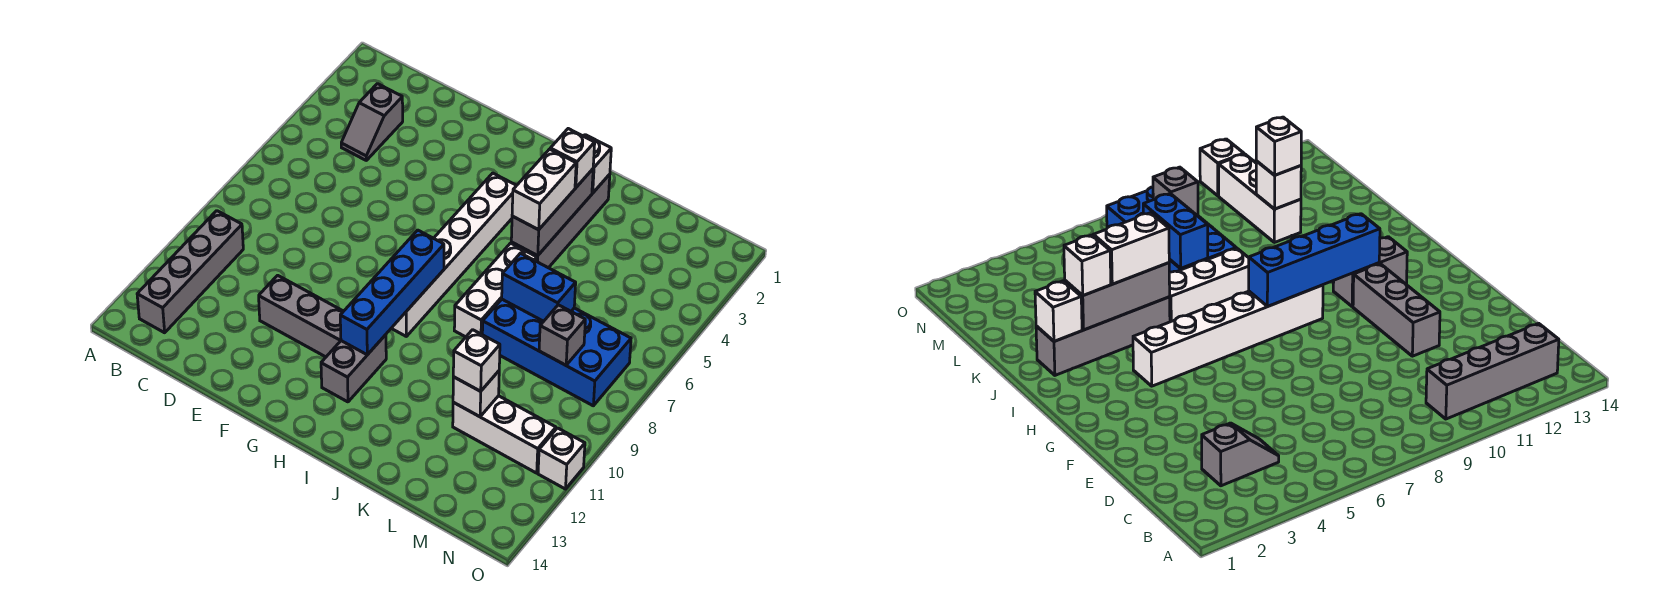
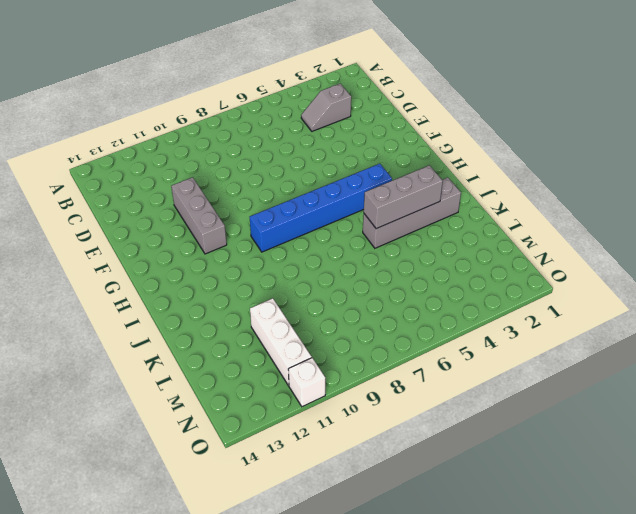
blue 1x6 brick [250,163,392,252] -> white 1x6 brick [391,173,517,336]
none -> grey 1x4 brick [137,211,243,333]
none -> grey 1x2 brick [321,335,386,402]
none -> white 1x3 brick [454,243,537,337]

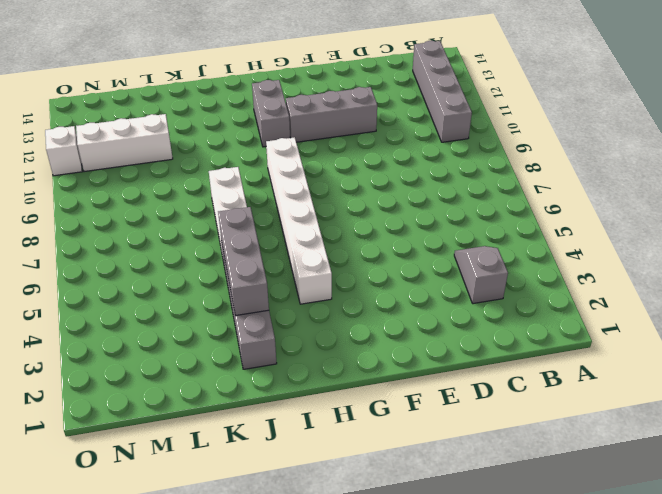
none -> blue 2x4 brick [482,299,631,406]
none -> blue 1x4 brick [340,230,444,355]
none -> white 1x1 brick [584,135,611,193]

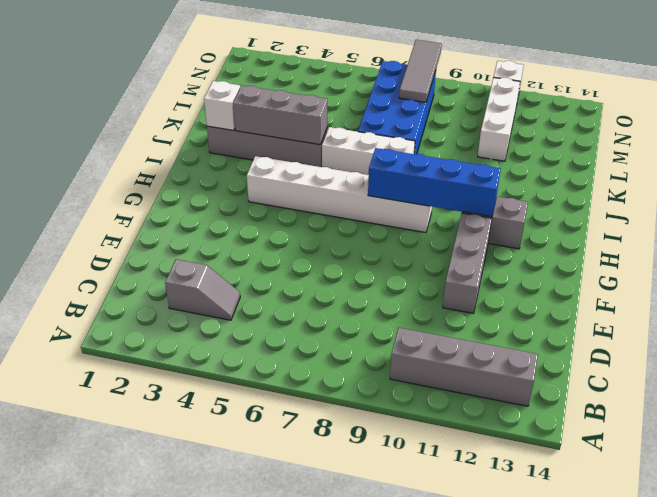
grey 1x3 tile [399,40,442,102] -> grey 1x1 brick [539,305,585,365]
none -> blue 1x2 brick [502,253,576,321]
none -> white 1x1 brick [453,371,499,417]
none -> white 1x1 brick [550,129,595,188]

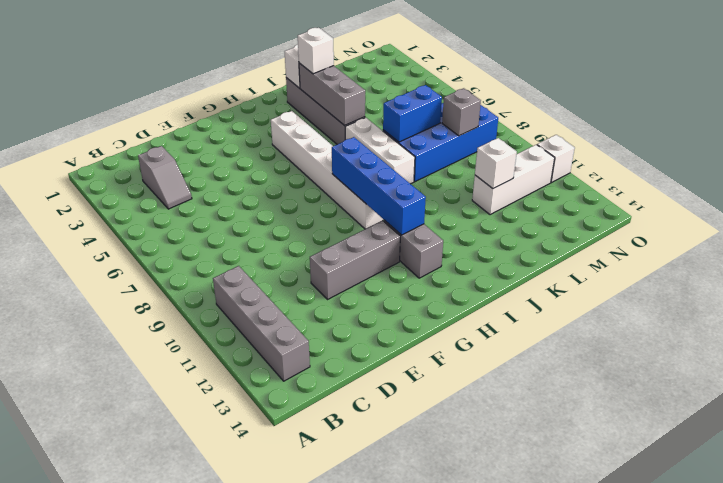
none -> white 1x2 brick [512,149,576,230]
none -> white 1x1 brick [453,330,500,391]

